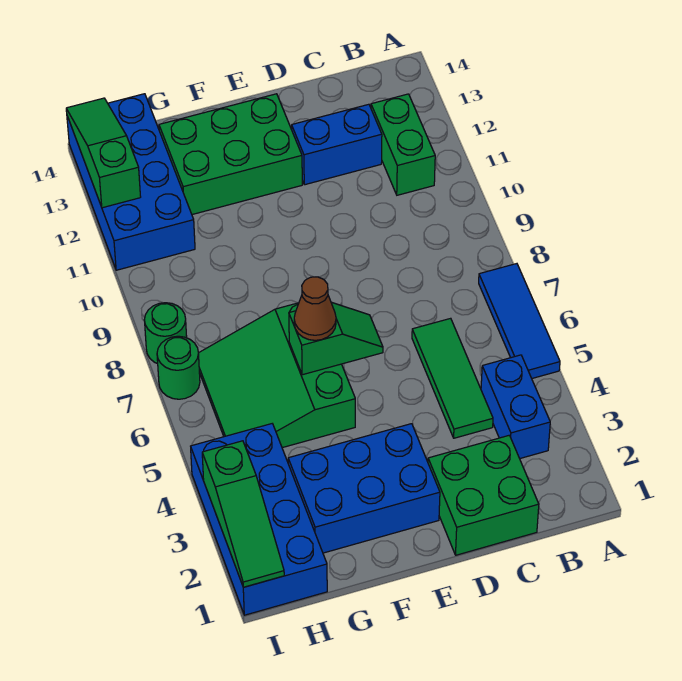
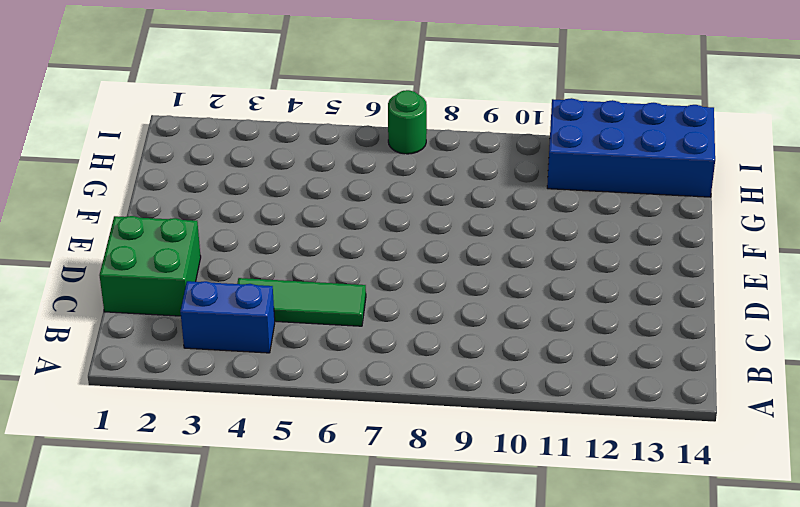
none -> blue 1x3 tile [479,264,560,378]
none -> green 1x2 brick [371,94,435,195]
none -> blue 1x2 brick [292,104,382,185]

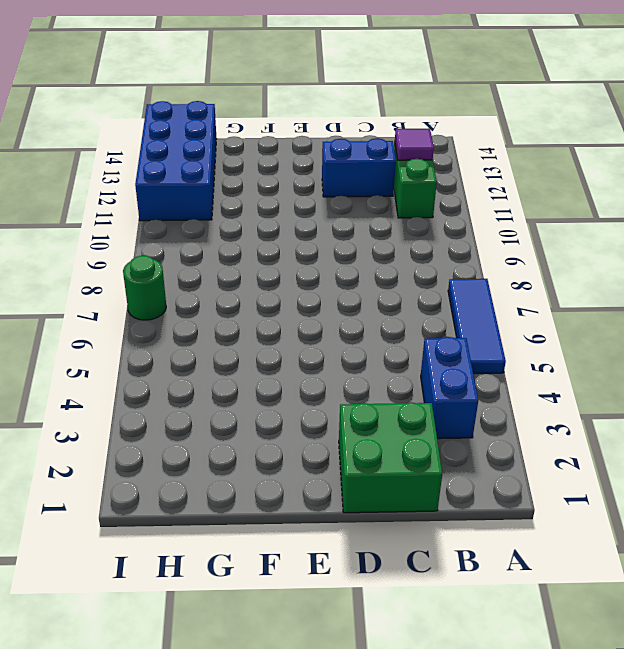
purple 1x1 tile [395,128,434,160] -> none
none -> green 1x3 tile [412,318,493,438]
none -> blue 2x3 brick [288,424,440,553]
none -> green 2x3 brick [159,94,302,215]

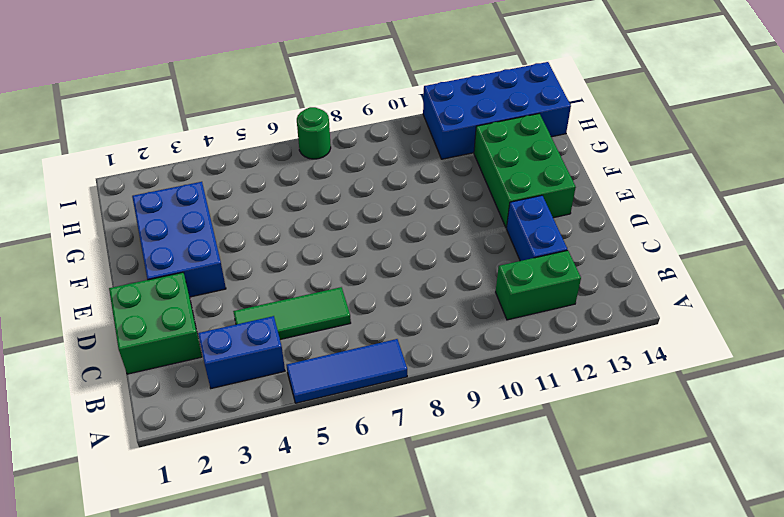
none -> green 3x3 slope [198,303,355,448]
none -> blue 2x4 brick [191,424,327,615]
none -> green 1x1 round brick [144,303,187,364]

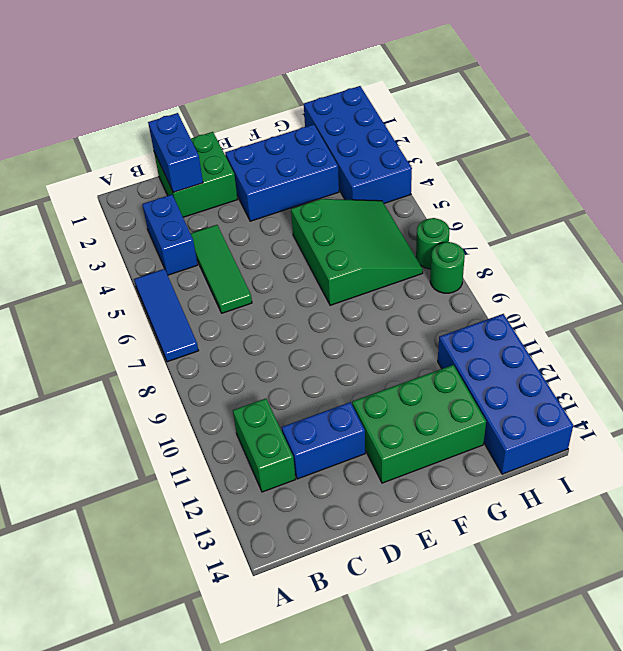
blue 1x2 brick [148,113,203,192] -> none
none -> green 1x2 slope [289,302,383,375]
none -> green 1x3 slope [202,441,284,587]
none -> green 1x3 slope [66,98,141,208]

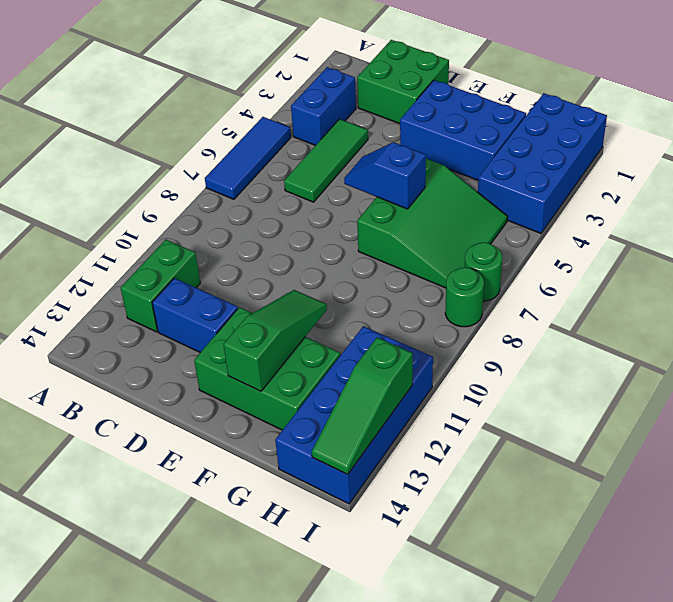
blue 1x2 slope [344,142,426,209] -> green 1x2 slope [289,302,383,375]
green 1x3 slope [223,290,327,391] -> green 1x3 slope moved to [202,441,284,587]
none -> brown 1x1 cone [294,277,336,340]

